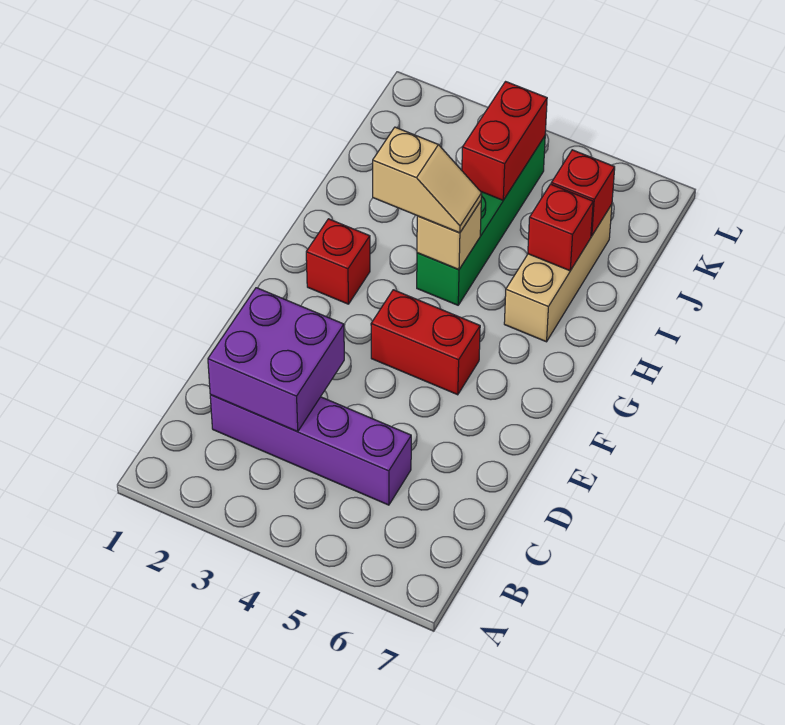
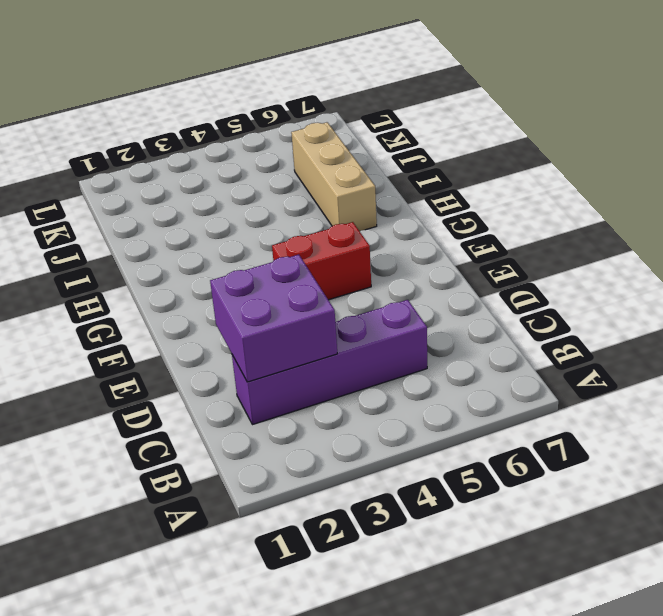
none -> red 1x1 brick [306,219,370,304]
none -> green 1x4 brick [417,136,545,305]

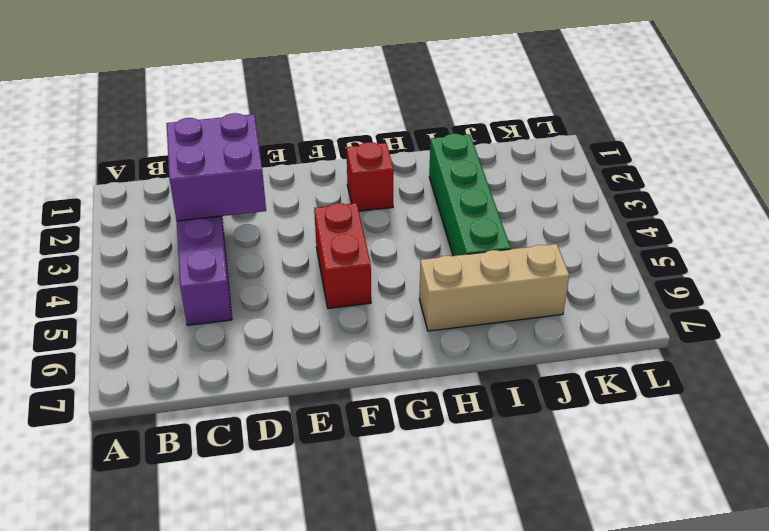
green 1x4 brick [429,134,511,256] -> green 1x4 brick turned to [417,136,545,305]
none -> tan 1x1 brick [417,201,481,269]
none -> red 1x1 brick [528,184,593,271]

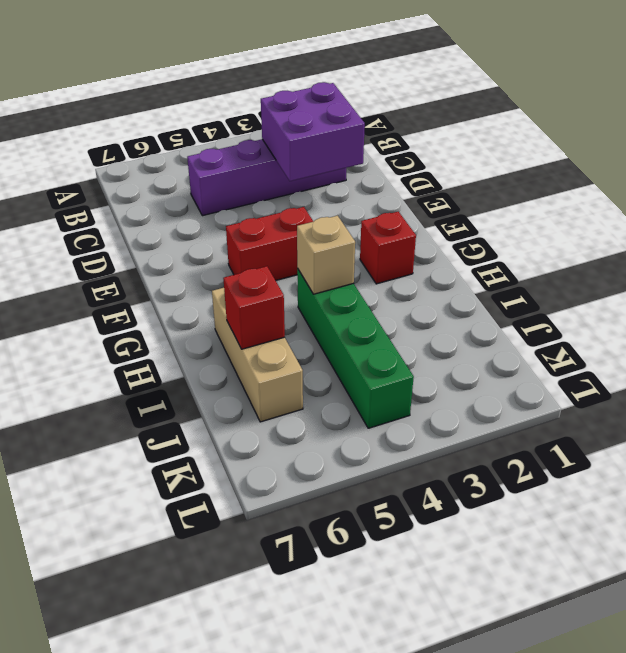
none -> red 1x2 brick [462,82,547,200]
none -> red 1x1 brick [551,150,615,236]

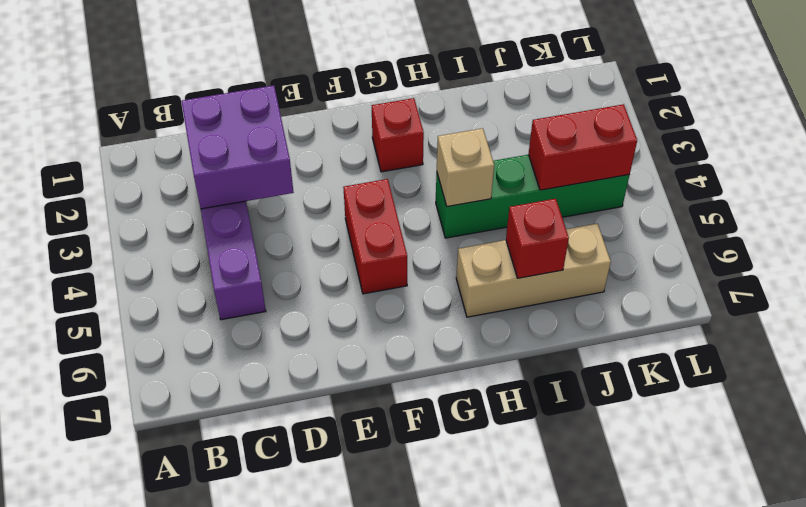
none -> red 1x1 brick [551,150,615,236]
none -> tan 1x2 slope [373,127,482,233]

